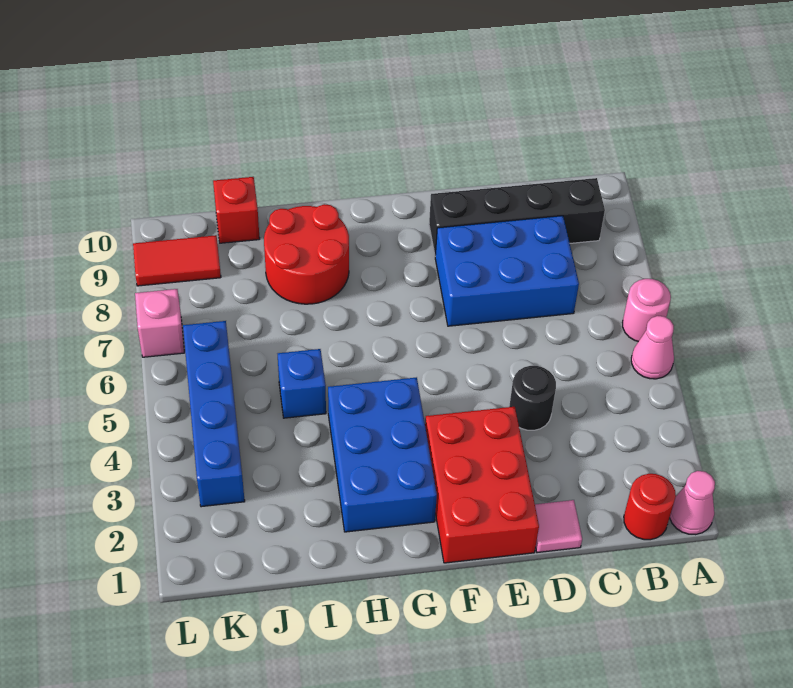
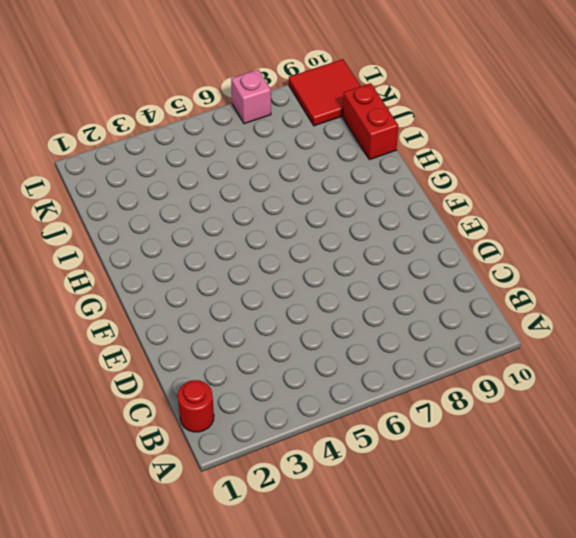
red 1x2 brick [343,83,398,160] -> red 1x1 brick [213,177,260,243]
red 2x2 tile [289,59,361,126] -> red 1x2 tile [133,235,221,286]
none -> pink 1x1 cone [670,471,715,535]
none -> pink 1x1 cone [631,316,674,379]
none -> pink 1x1 round brick [622,279,671,342]

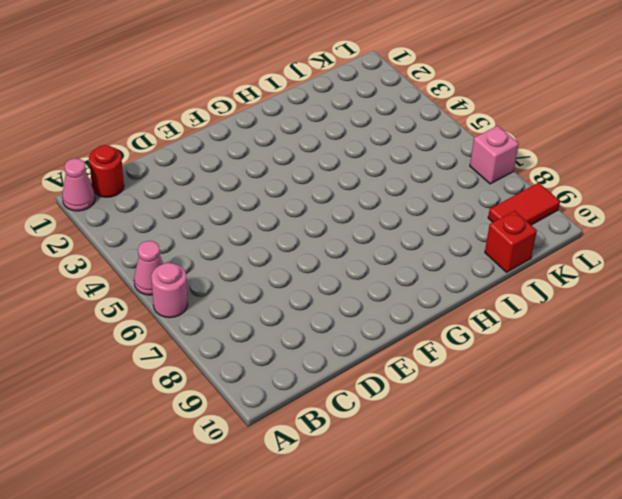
none -> black 1x4 brick [429,178,605,255]
none -> blue 2x3 brick [435,216,579,326]
none -> pink 1x1 tile [535,500,582,553]

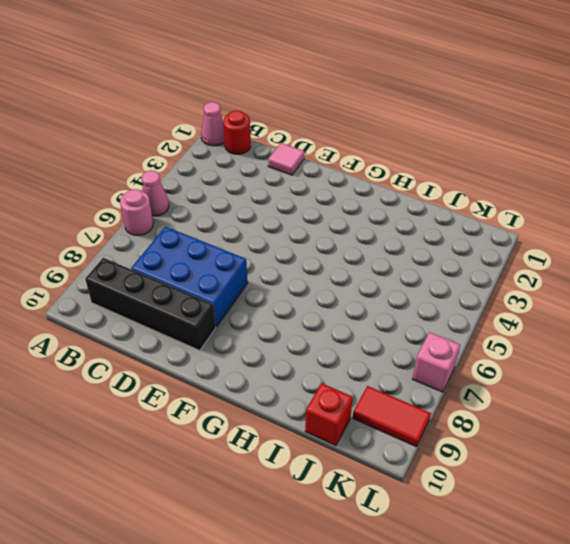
none -> black 1x1 round brick [509,366,556,430]
none -> red 2x3 brick [425,407,539,563]
none -> blue 2x3 brick [328,377,437,532]

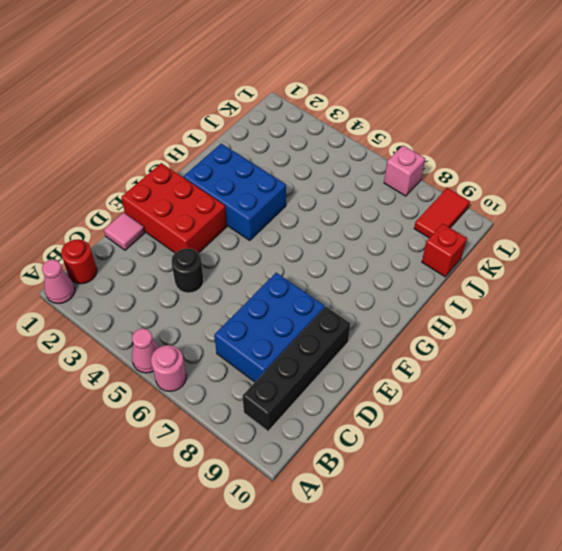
none -> red 2x2 round brick [264,204,349,304]
none -> blue 1x1 brick [278,349,326,418]
none -> blue 1x4 brick [183,321,245,507]

